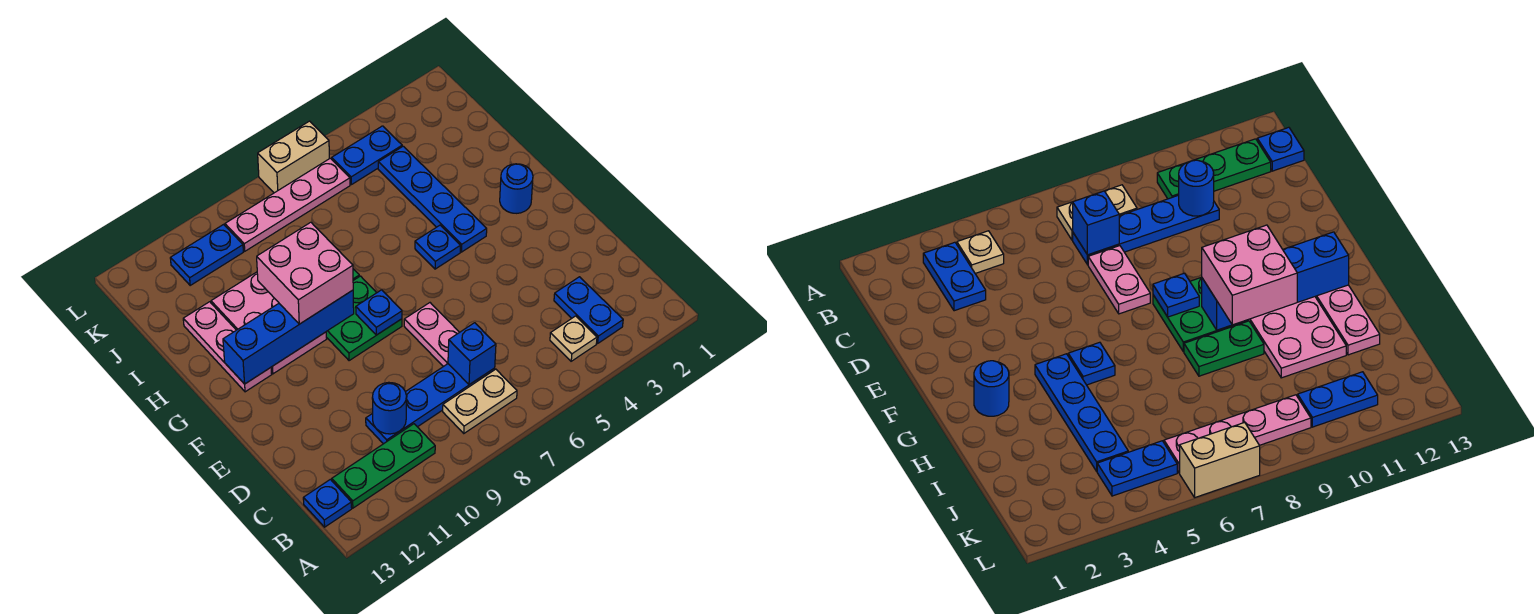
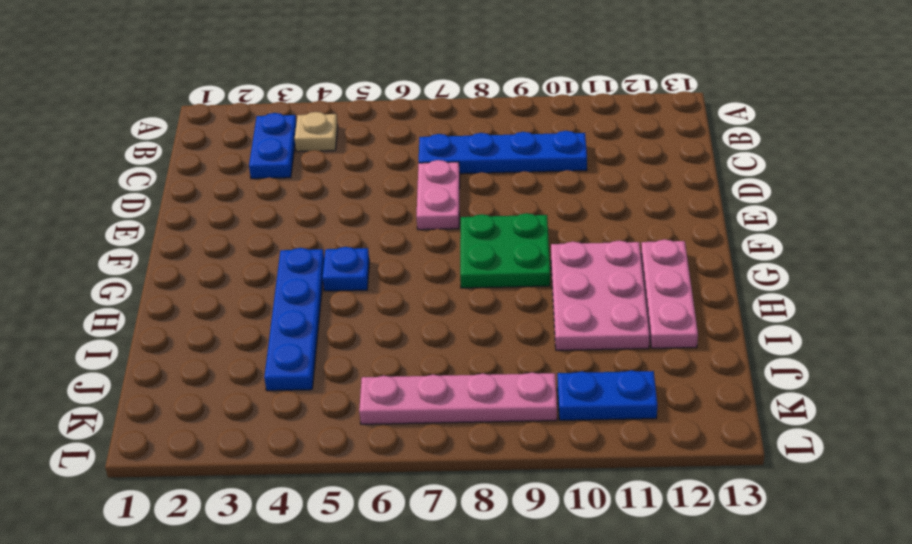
none -> tan 1x2 plate [443,369,517,433]
none -> green 1x3 plate [332,424,435,508]
none -> blue 1x1 plate [303,479,352,527]

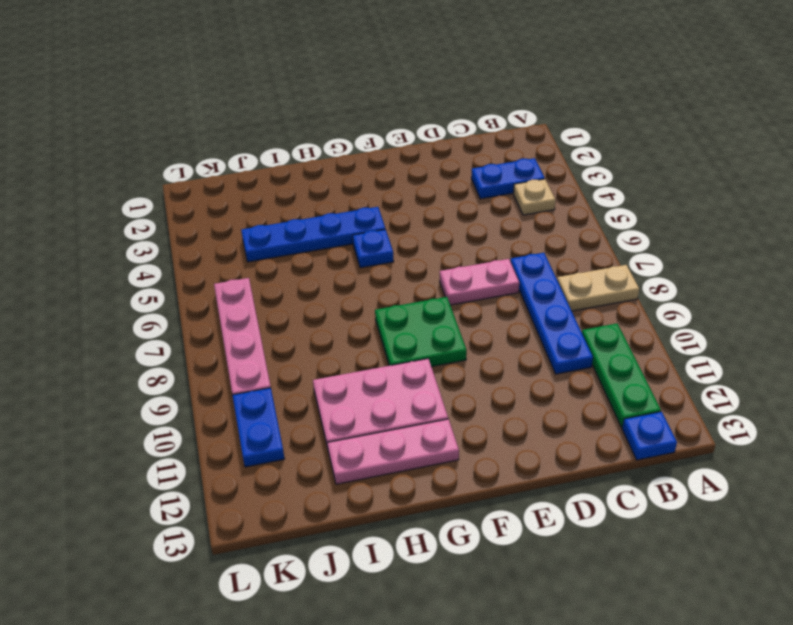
tan 1x2 plate [557,265,639,311] -> tan 1x2 plate turned to [443,369,517,433]
none -> blue 1x1 round brick [500,164,533,213]
none -> green 1x2 plate [1184,321,1264,376]
none -> blue 1x2 plate [332,126,402,185]

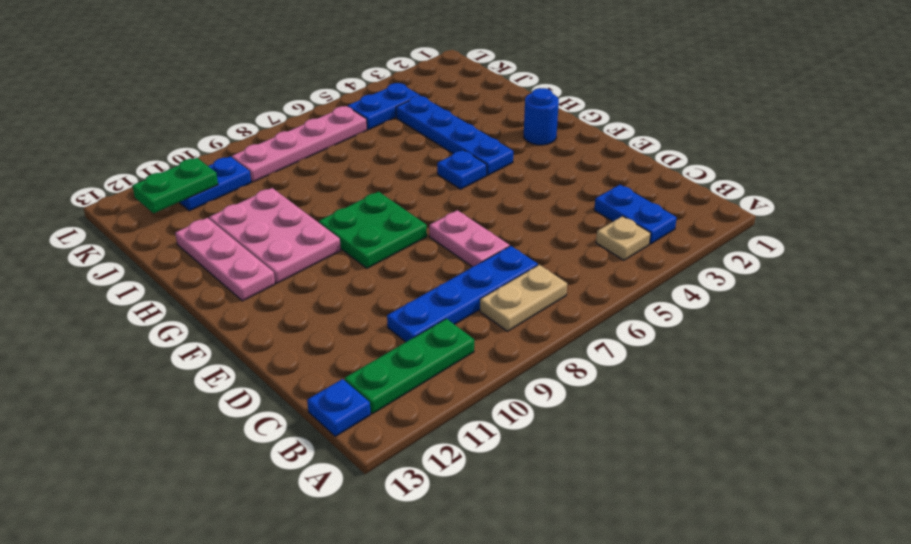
green 1x2 plate [132,158,218,213] -> green 1x2 plate moved to [1184,321,1264,376]
none -> tan 1x2 brick [258,121,329,193]
none -> blue 1x1 brick [448,323,496,385]
none -> blue 1x1 round brick [372,382,406,434]

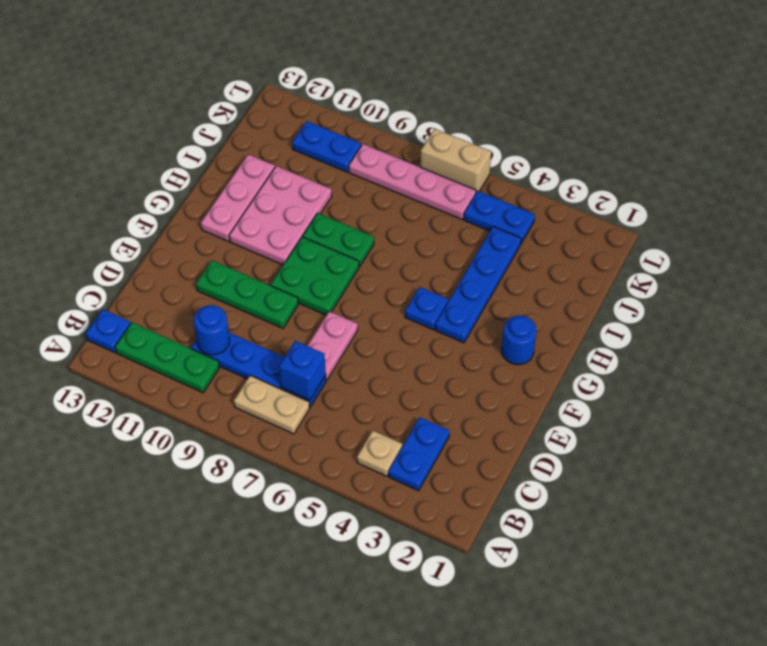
green 1x3 plate [196,260,298,328] -> none
none -> blue 1x1 plate [356,290,402,335]
none -> blue 1x4 brick [223,290,354,384]
none -> pink 2x2 brick [257,222,353,324]

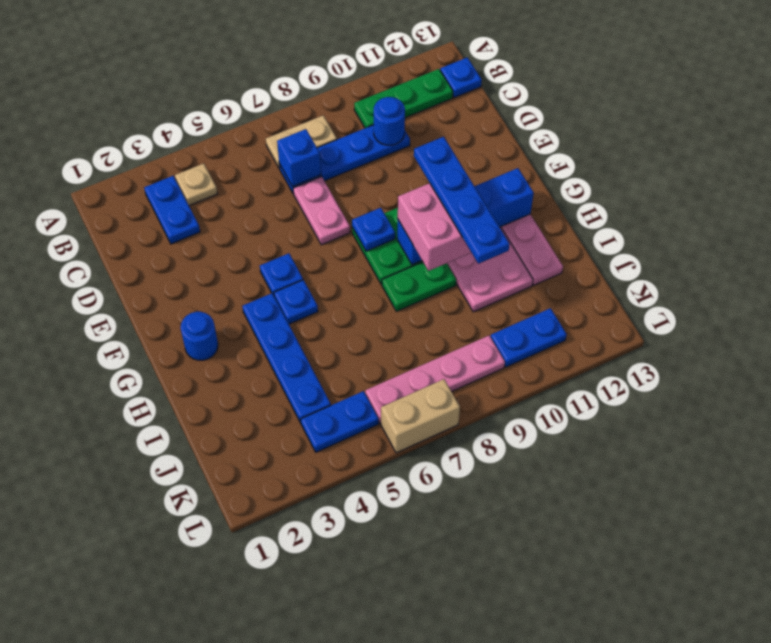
blue 1x1 plate [260,253,303,295] -> none
blue 1x4 plate [414,137,509,264] -> none

